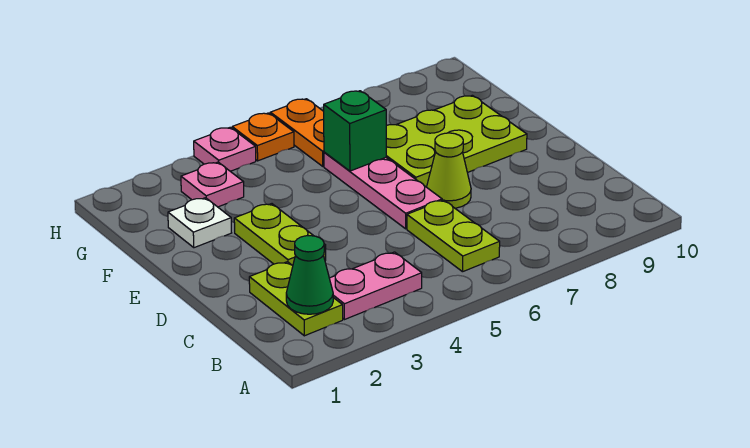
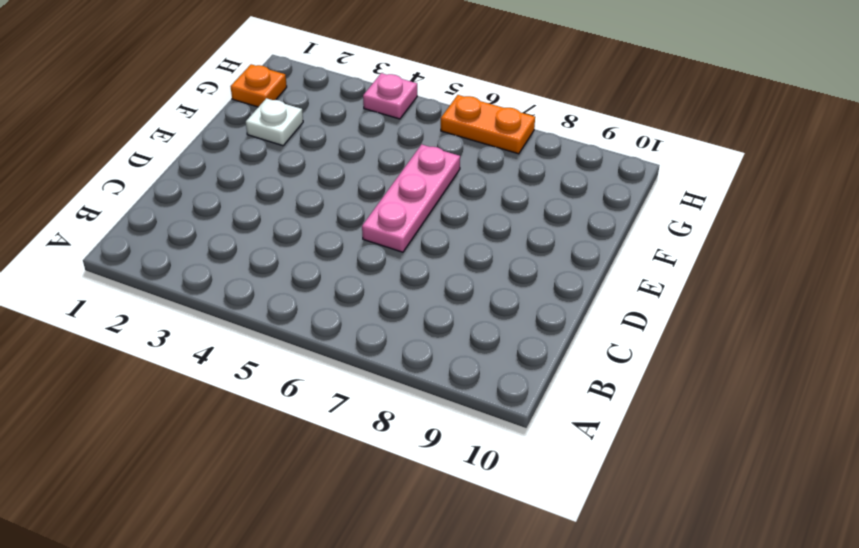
orange 1x1 plate [231,64,287,107] -> orange 1x1 plate moved to [232,113,294,161]
orange 1x2 plate [441,95,535,154] -> orange 1x2 plate turned to [270,99,324,166]
none -> lime 1x2 plate [249,262,343,336]
none -> pink 1x2 plate [329,252,422,320]
none -> lime 1x2 plate [407,200,500,272]

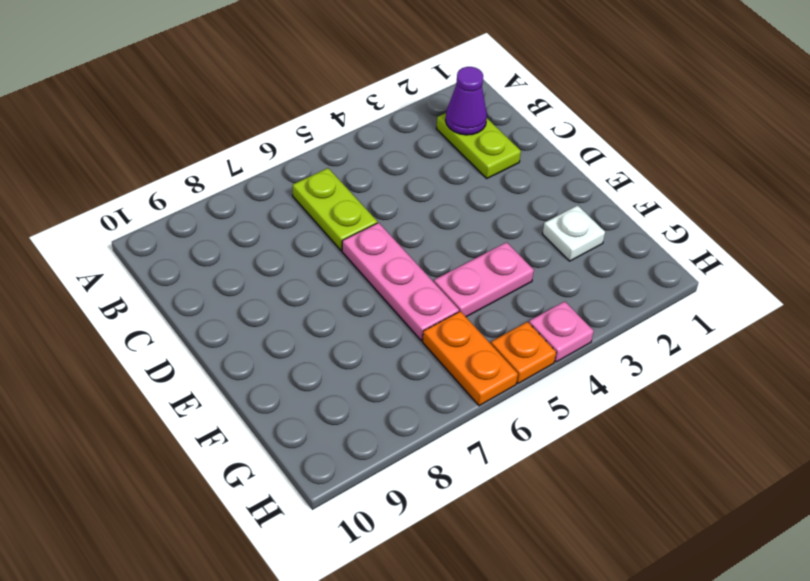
purple 1x1 cone [446,67,487,135] -> green 1x1 cone [286,236,333,314]
pink 1x2 plate [434,242,534,317] -> pink 1x2 plate moved to [329,252,422,320]
none -> lime 1x2 plate [234,204,326,266]
none -> lime 1x1 cone [427,133,471,208]
none -> lime 2x3 plate [386,95,527,187]

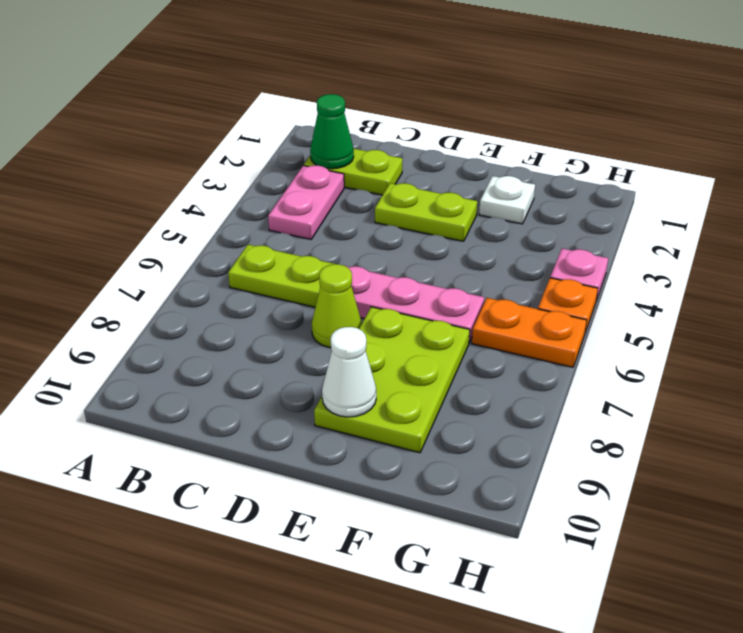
white 1x1 cone [322,327,376,417] -> none
none -> pink 1x1 plate [181,162,244,207]
none -> green 1x1 brick [324,91,386,171]

